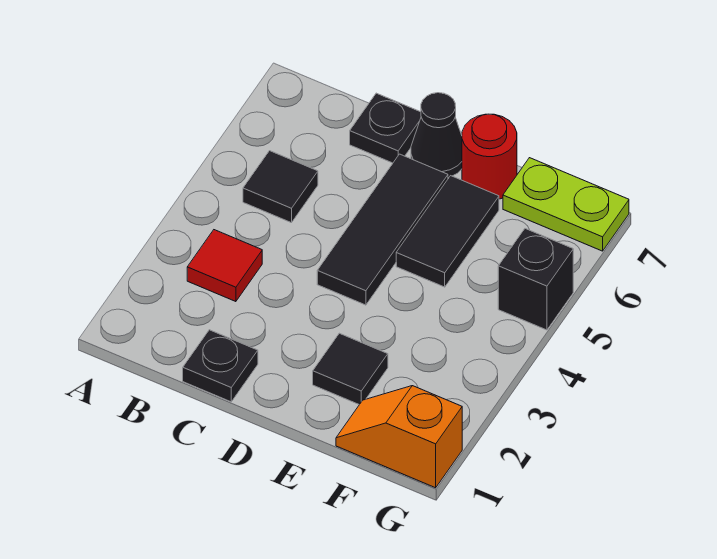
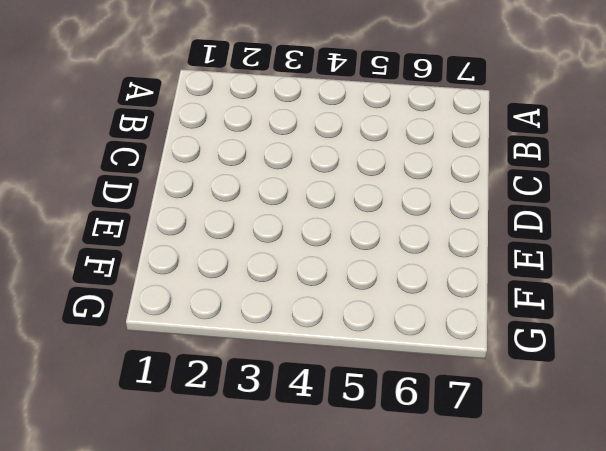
none -> red 1x1 tile [187,230,262,302]
none -> black 1x1 tile [243,151,318,223]
none -> black 1x1 plate [183,330,258,402]

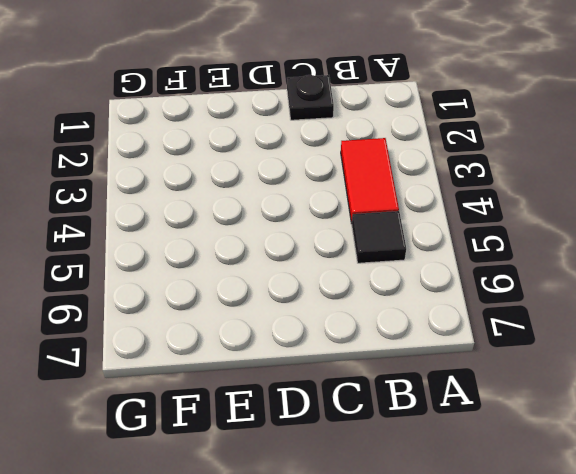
red 1x2 tile [341,138,399,224] -> red 1x1 tile [187,230,262,302]
none -> black 1x1 plate [350,93,421,163]
none -> black 1x3 tile [317,154,448,305]
none -> black 1x1 cone [411,93,462,178]

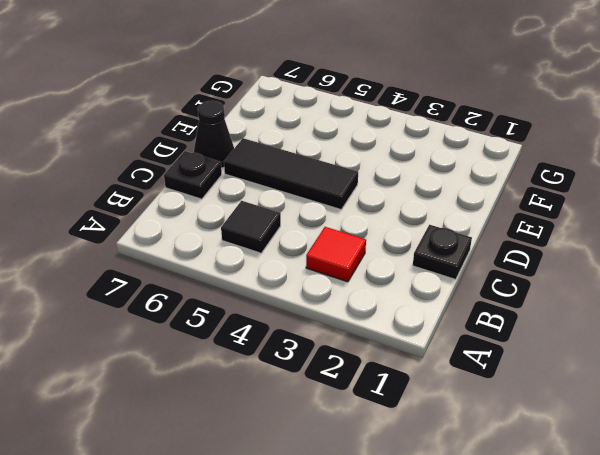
none -> black 1x1 tile [313,333,388,405]
none -> black 1x2 tile [396,176,499,287]
none -> red 1x1 round brick [462,114,517,199]

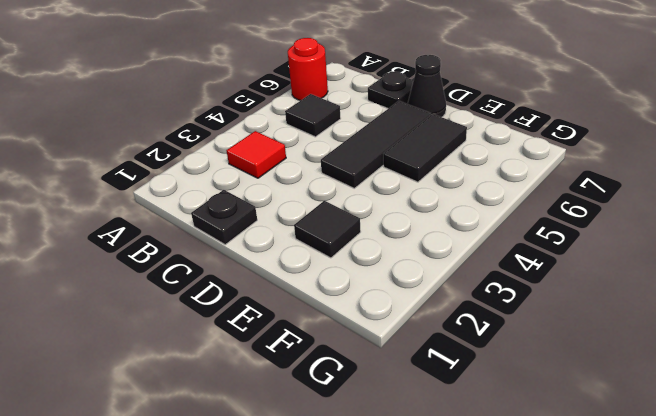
red 1x1 round brick [288,38,328,101] -> red 1x1 round brick moved to [462,114,517,199]
none -> orange 1x2 slope [336,386,462,488]
none -> lime 1x2 plate [503,158,629,251]
none -> black 1x1 brick [498,229,573,330]

